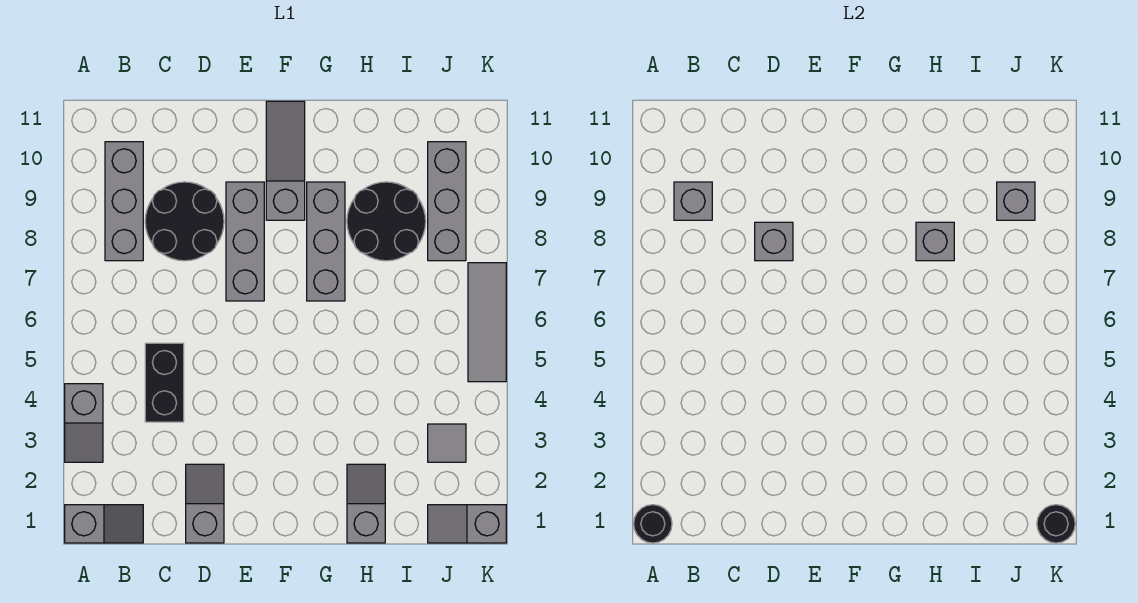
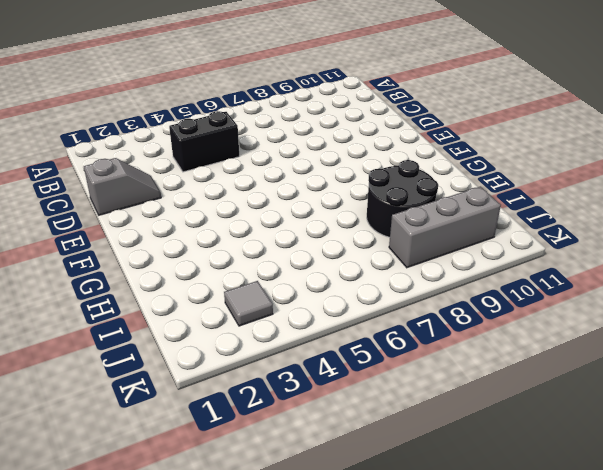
none -> grey 1x2 slope [65,505,143,543]
none -> grey 1x2 slope [65,384,103,462]
none -> grey 1x3 brick [105,142,143,261]

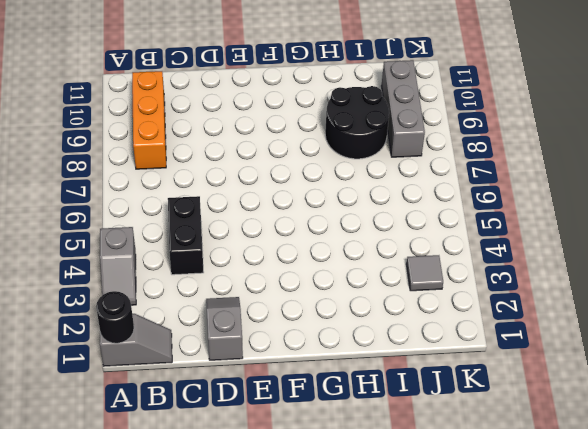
orange 1x3 brick [132,71,166,169] -> grey 1x3 brick [105,142,143,261]
none -> black 2x2 round brick [145,182,224,261]
none -> grey 1x3 brick [226,182,264,301]
none -> grey 1x3 slope [266,101,305,220]

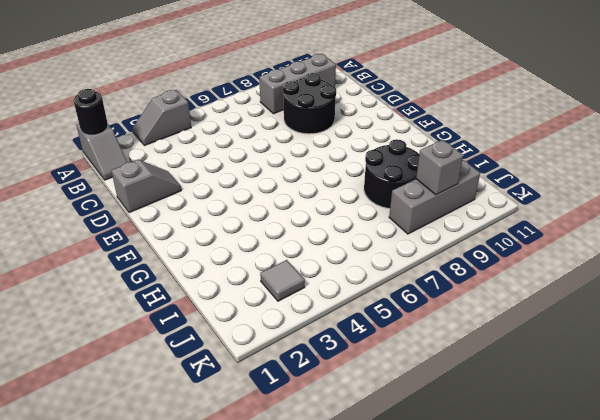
none -> black 1x2 brick [145,343,184,422]
none -> grey 1x3 brick [226,182,264,301]
none -> grey 1x3 slope [266,101,305,220]

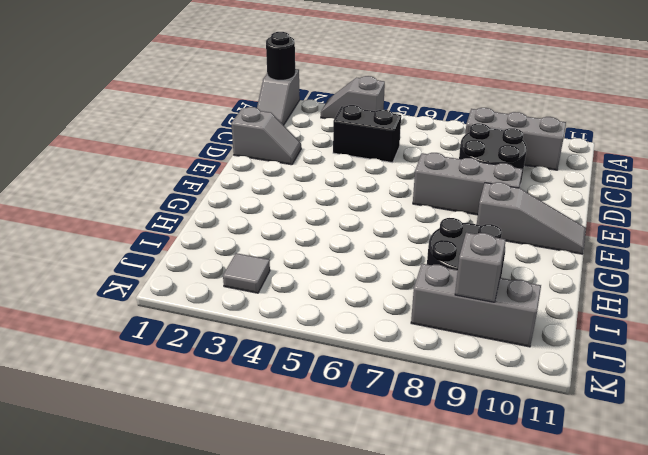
none -> grey 1x3 brick [307,182,345,301]
none -> grey 1x2 slope [347,464,385,543]
none -> grey 1x2 slope [428,505,506,543]

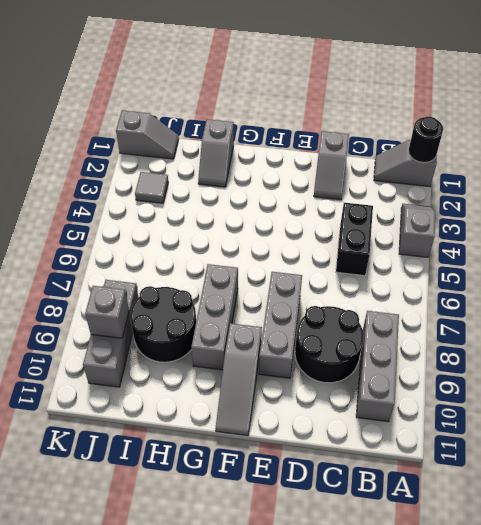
none -> grey 1x3 tile [468,263,506,382]
none -> grey 1x1 brick [674,182,712,220]
none -> grey 1x1 brick [755,222,793,261]

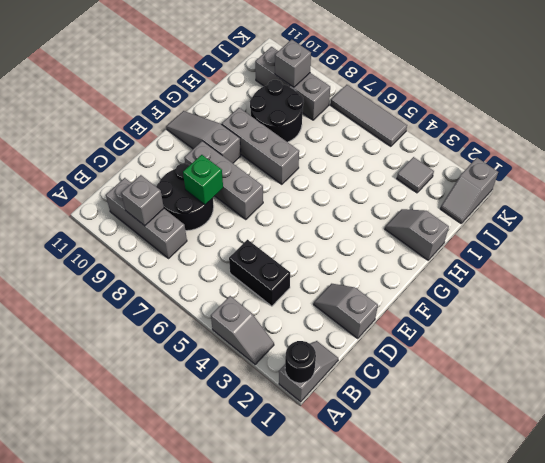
green 1x1 brick [183,155,223,205] -> grey 1x1 brick [755,222,793,261]
none -> grey 1x1 brick [916,222,954,261]
none -> black 1x1 round brick [1037,505,1075,543]

